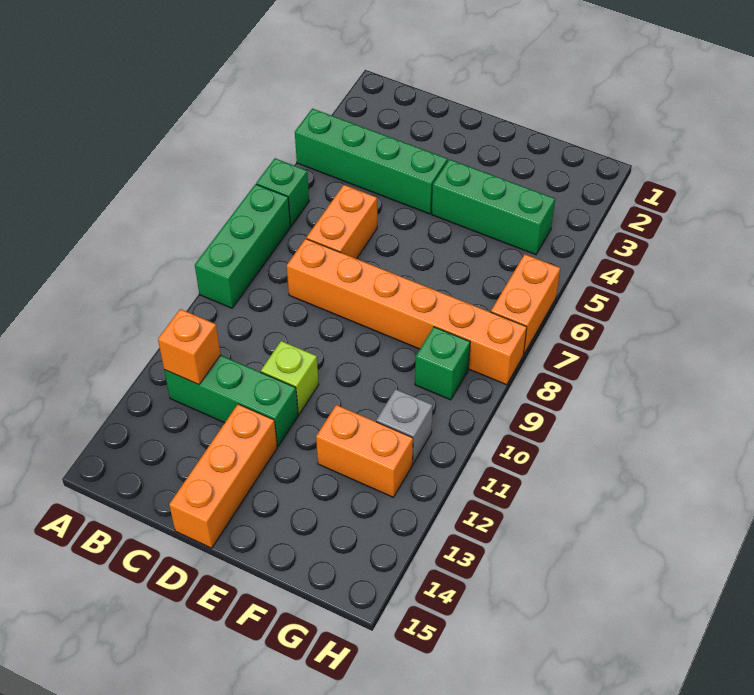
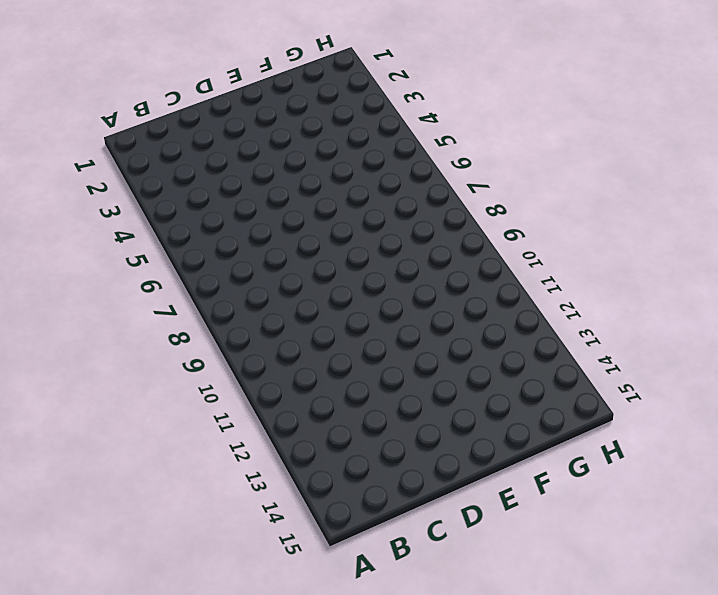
none -> green 1x4 brick [295,109,447,214]
none -> green 1x1 brick [256,158,309,226]
none -> green 1x3 brick [195,184,290,308]

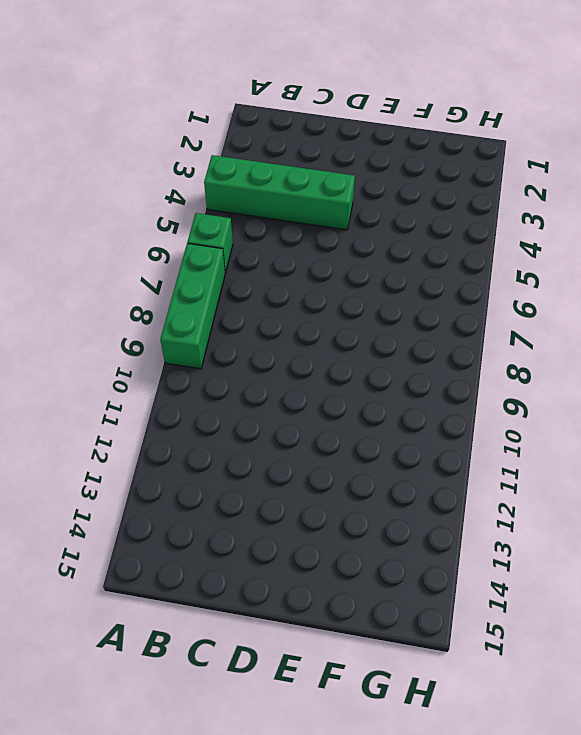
none -> green 1x3 brick [164,355,298,446]
none -> orange 1x2 brick [306,185,377,259]
none -> orange 1x6 brick [287,239,527,385]

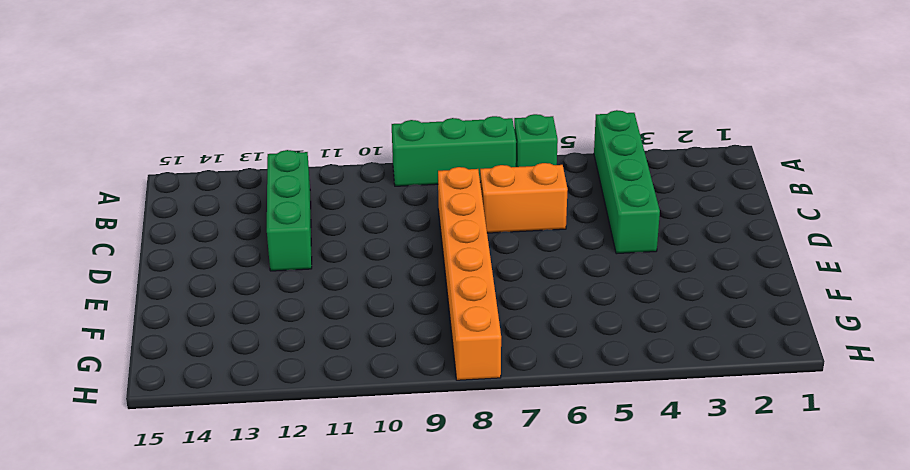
none -> lime 1x1 brick [261,341,319,414]
none -> orange 1x3 brick [169,404,277,548]
none -> green 1x3 brick [432,159,555,255]

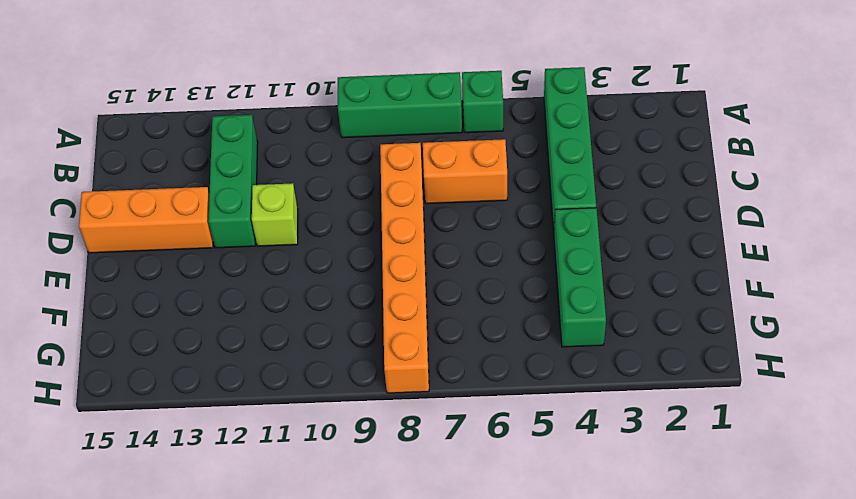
none -> orange 1x2 brick [316,405,413,497]
none -> green 1x1 brick [415,327,470,400]
none -> grey 1x1 brick [376,389,433,464]

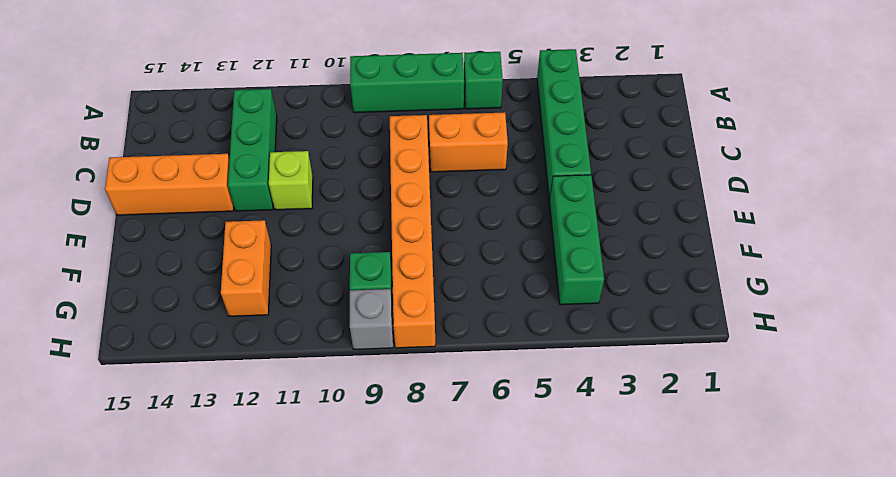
grey 1x1 brick [350,289,393,349] -> grey 1x1 brick moved to [376,389,433,464]
none -> orange 1x2 brick [491,254,560,354]
none -> orange 1x1 brick [158,309,221,385]

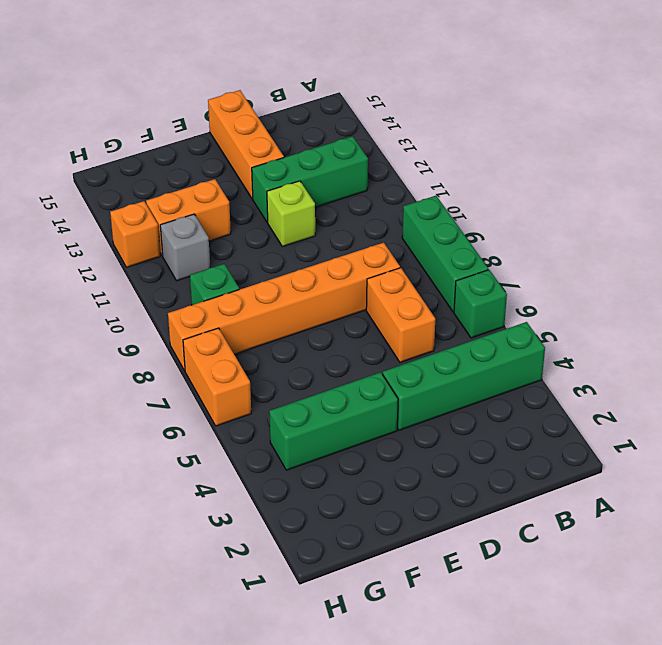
orange 1x1 brick [110,201,160,267] -> orange 1x1 brick moved to [158,309,221,385]

